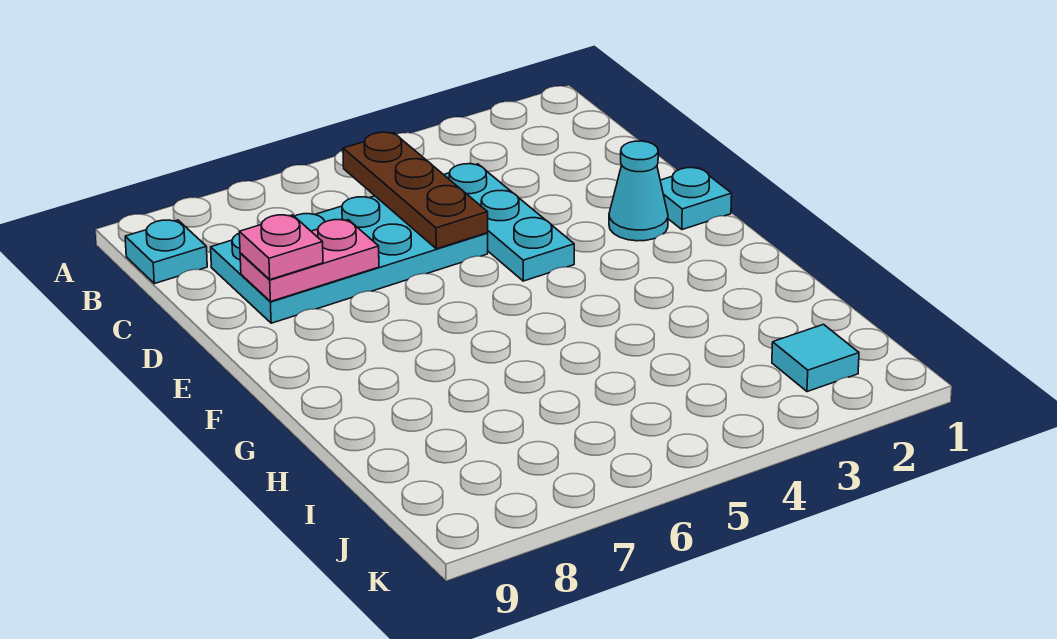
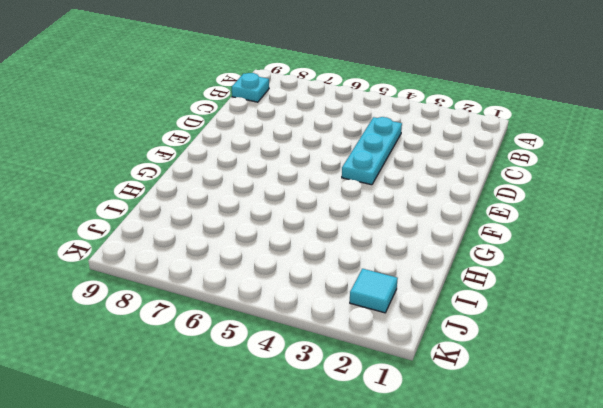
none -> cyan 2x4 plate [211,196,488,323]
none -> cyan 1x1 plate [660,168,732,230]

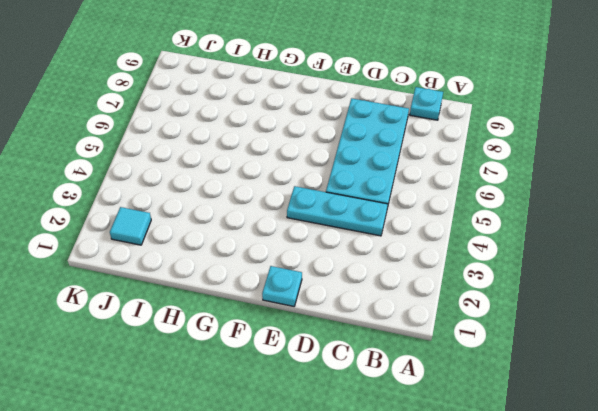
none -> cyan 1x1 cone [609,141,668,241]
none -> brown 1x3 plate [343,132,488,249]

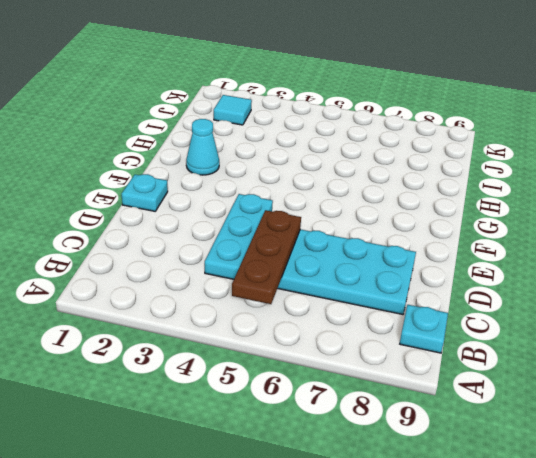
cyan 1x1 cone [186,119,219,175] -> cyan 1x1 cone moved to [609,141,668,241]
none -> pink 1x2 plate [240,220,379,302]
none -> pink 1x1 plate [239,215,323,280]

